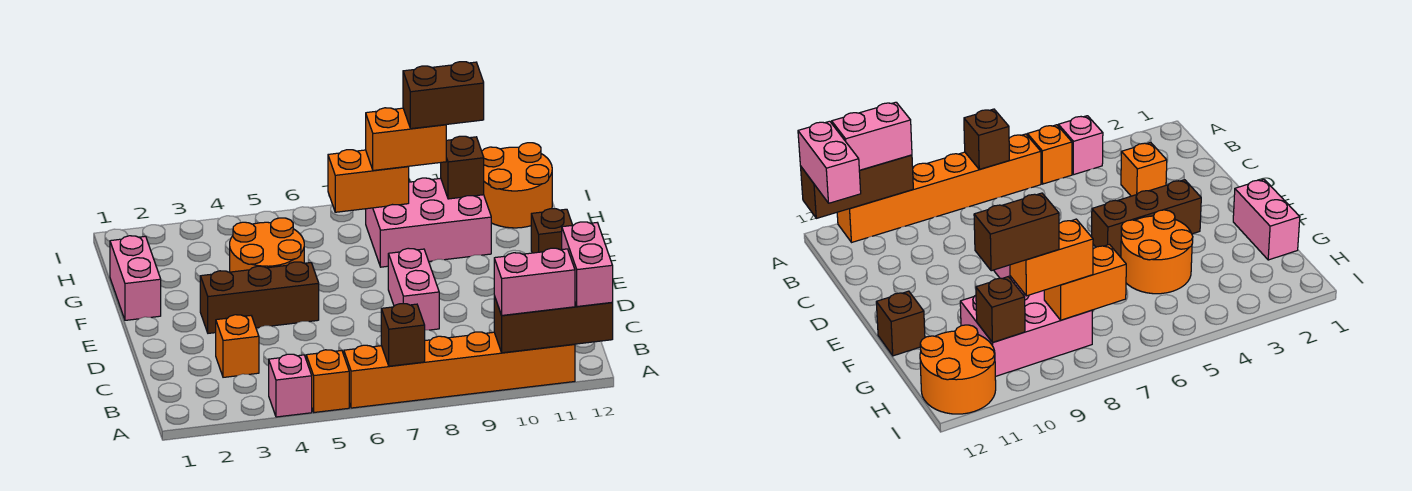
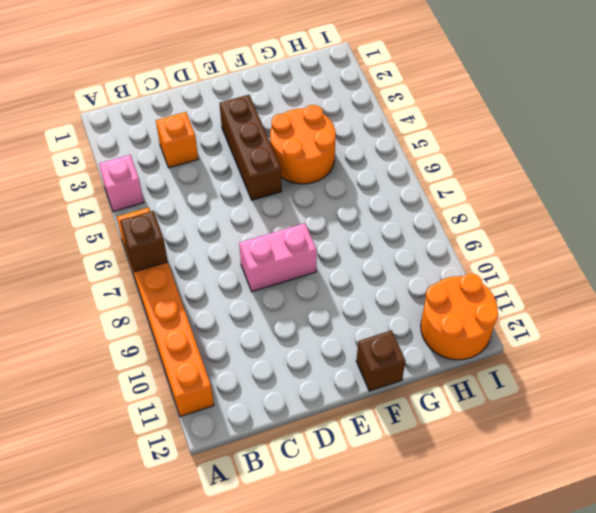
none -> orange 1x1 brick [306,350,349,412]
none -> pink 1x2 brick [110,236,161,320]
none -> pink 2x3 brick [366,178,491,267]

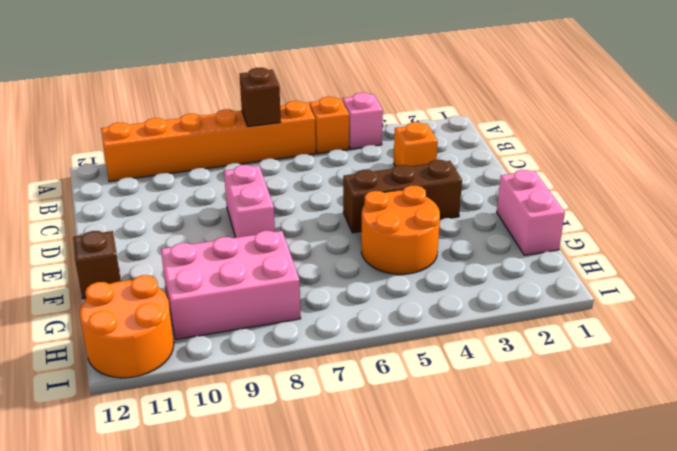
none -> brown 1x3 brick [494,296,613,353]
none -> orange 1x2 brick [328,150,409,212]
none -> brown 1x1 brick [441,136,484,199]

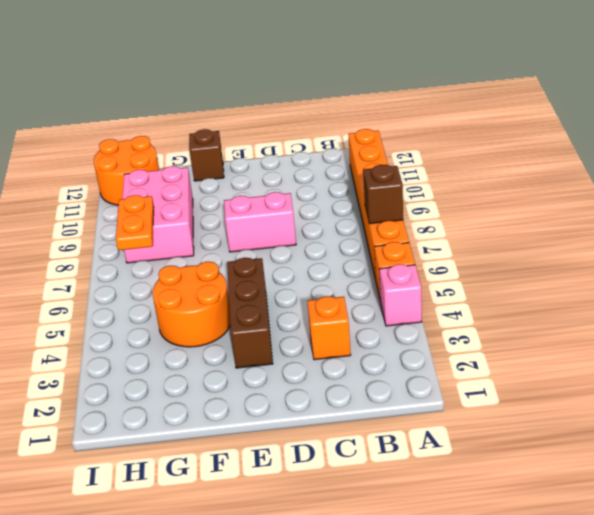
orange 1x2 plate [116,195,154,250] -> orange 1x2 brick [328,150,409,212]
none -> pink 1x2 brick [110,236,161,320]
none -> brown 1x3 brick [494,296,613,353]
none -> brown 1x1 brick [441,136,484,199]

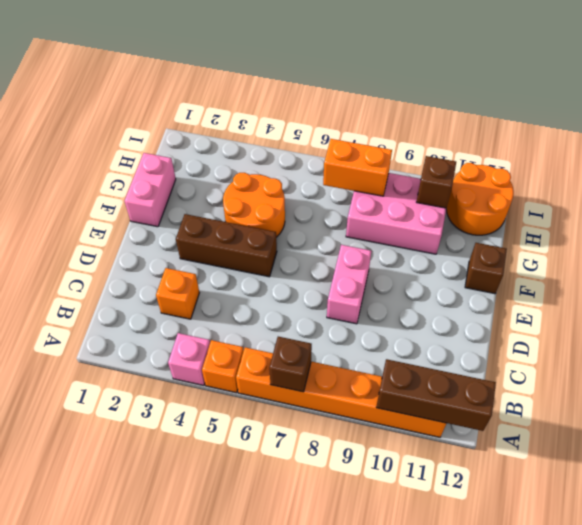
none -> pink 1x2 brick [494,248,575,315]
none -> pink 1x2 brick [562,222,613,307]
none -> orange 1x2 brick [366,108,446,170]

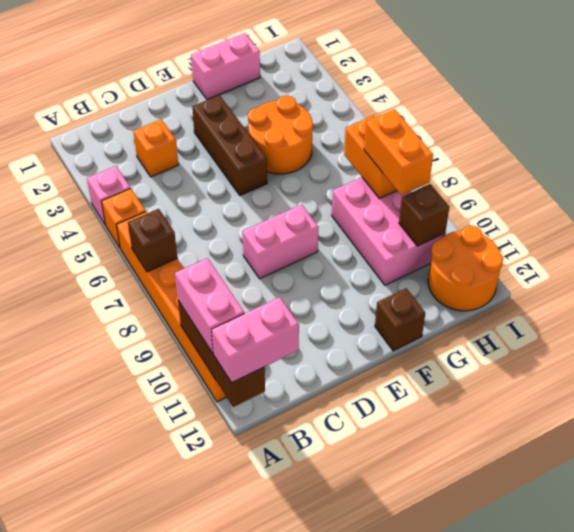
none -> brown 1x2 brick [403,62,484,129]

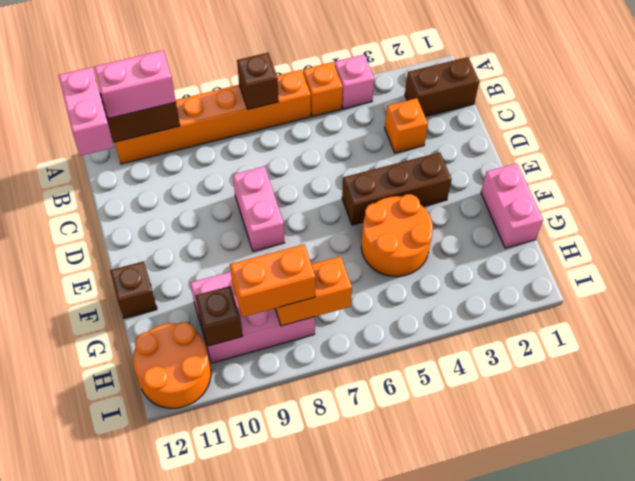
brown 1x2 brick [405,57,479,117] -> brown 1x2 brick moved to [403,62,484,129]

